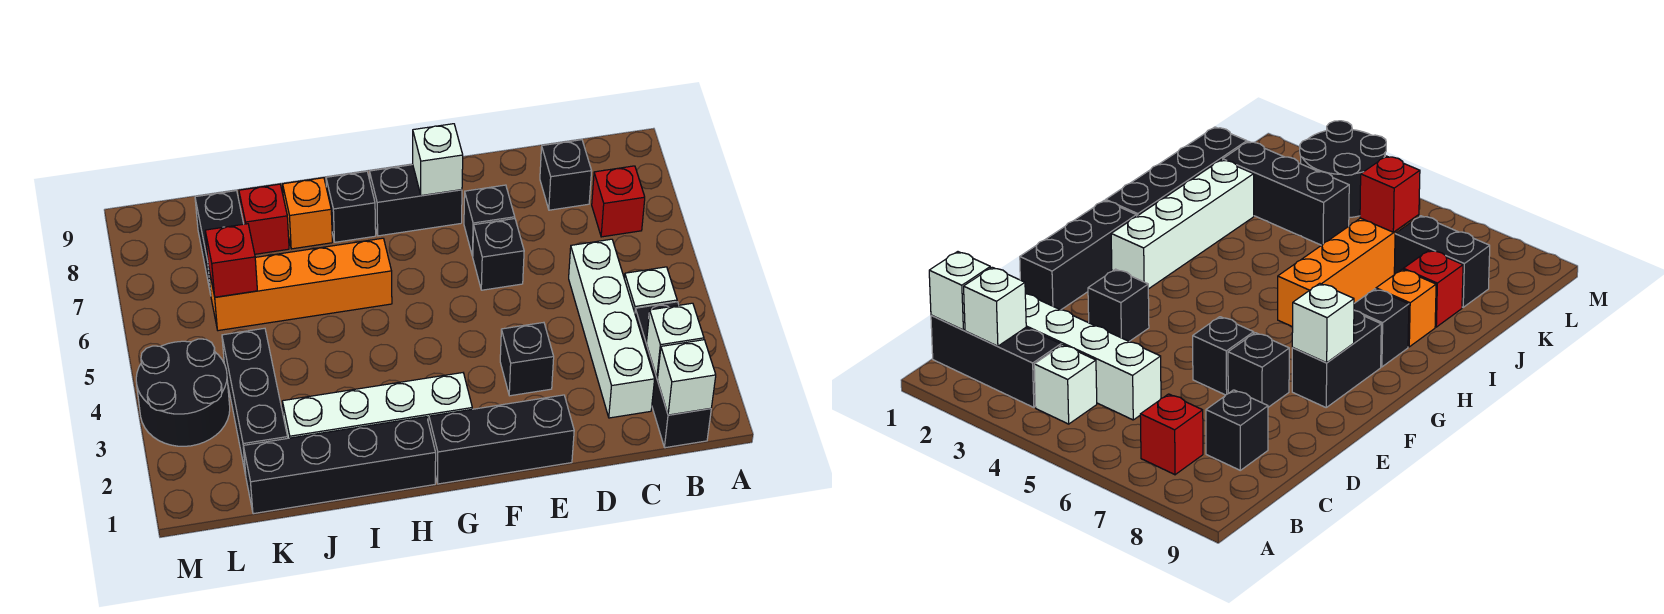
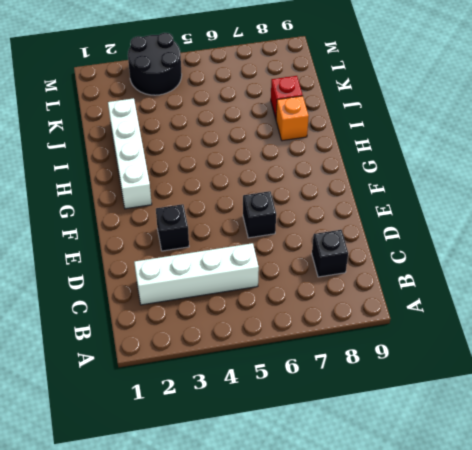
none -> black 1x3 brick [635,302,711,448]
none -> white 1x1 brick [624,267,677,312]
none -> red 1x1 brick [592,166,645,237]

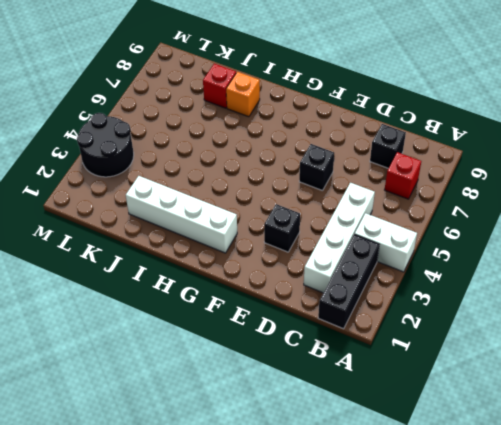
white 1x2 brick [355,213,417,272] -> white 1x1 brick [624,267,677,312]
none -> black 1x3 brick [429,395,574,484]
none -> black 1x1 brick [464,185,515,256]
none -> black 1x2 brick [370,165,462,236]

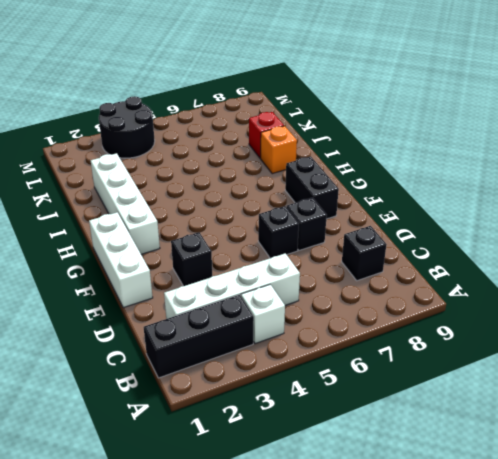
white 1x3 brick [89,212,153,308] -> black 1x3 brick [429,395,574,484]
none -> red 1x1 brick [592,166,645,237]
none -> black 1x4 brick [243,417,436,514]
none -> orange 1x4 brick [208,238,392,331]

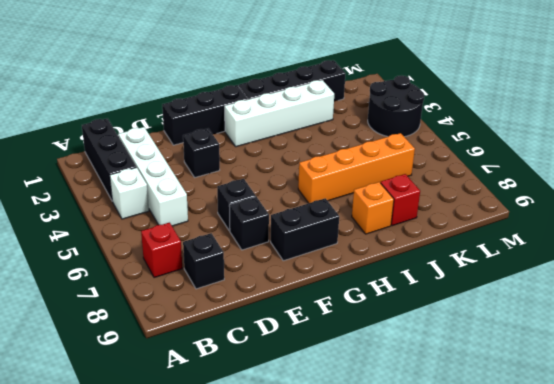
none -> black 1x1 brick [326,171,376,242]
none -> black 1x3 brick [222,328,288,474]
none -> black 1x2 brick [195,191,244,294]

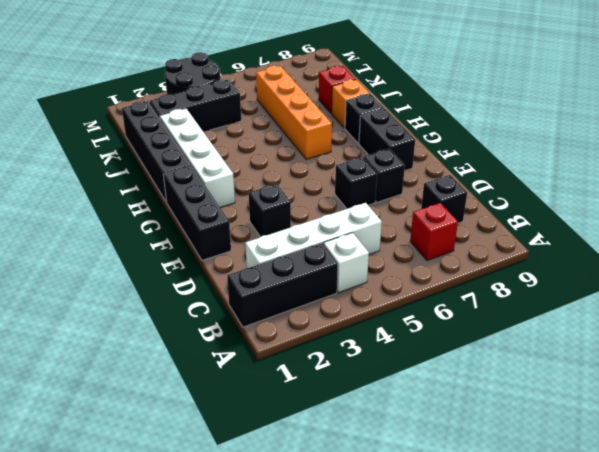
none -> black 1x2 brick [195,191,244,294]
none -> white 1x1 brick [657,340,716,415]
none -> white 1x1 brick [646,303,704,378]

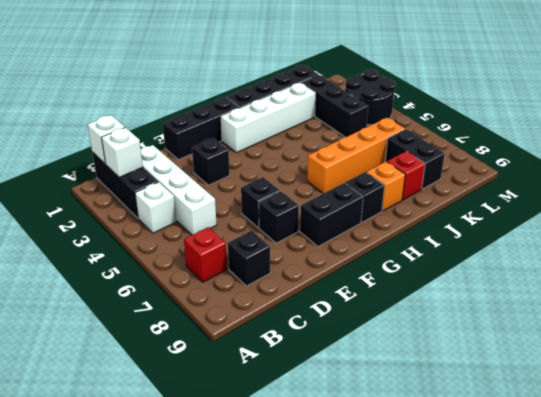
none -> white 1x1 brick [413,124,463,196]
none -> red 1x1 brick [205,224,257,297]

